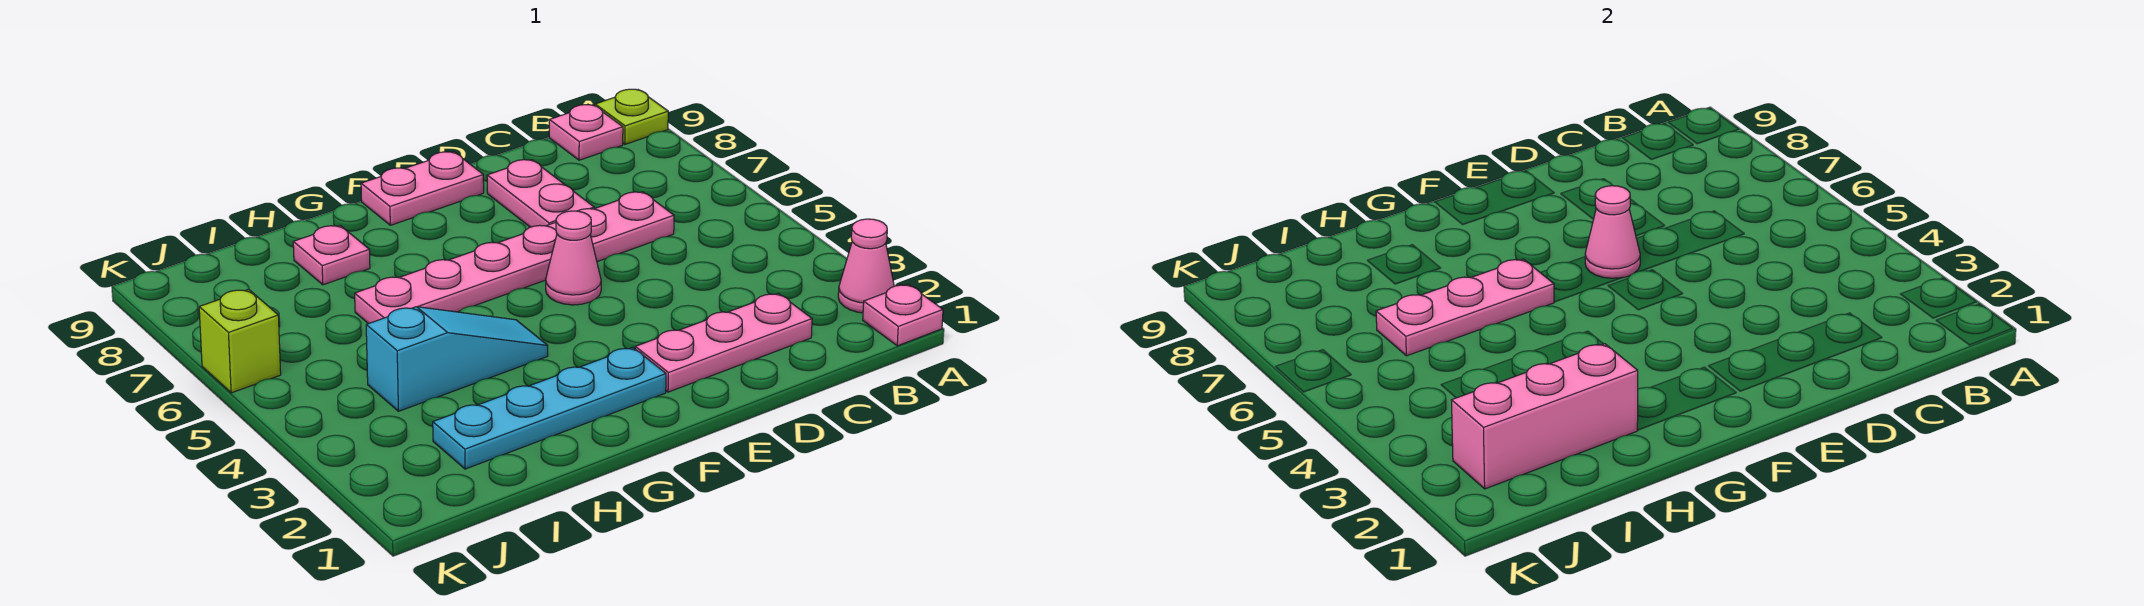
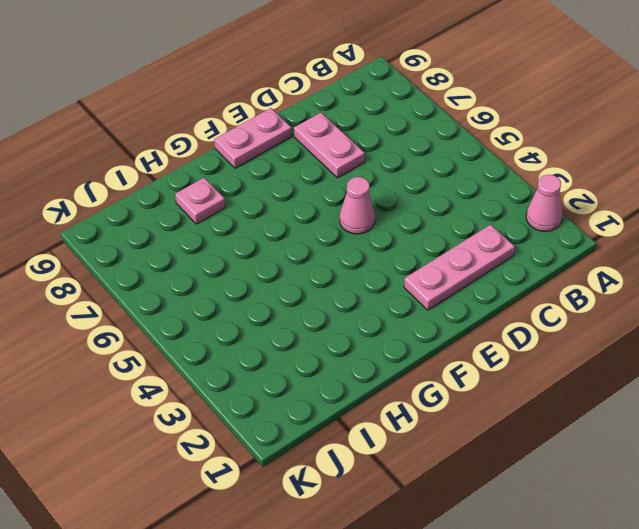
none -> pink 1x1 plate [863,284,943,346]
none -> lime 1x1 plate [595,89,668,144]
none -> pink 1x1 plate [549,105,623,160]

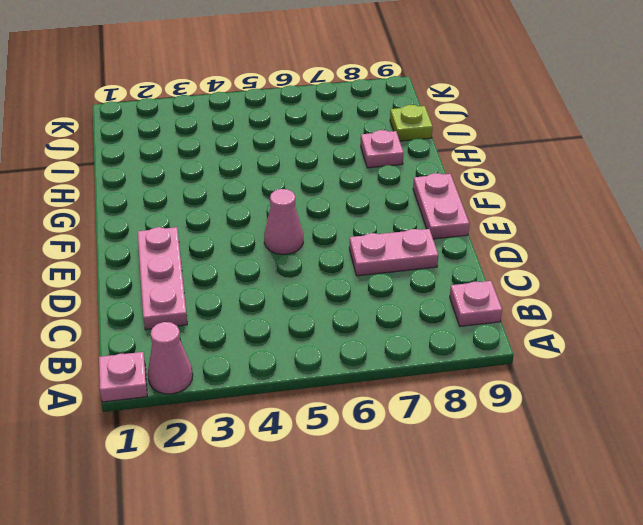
lime 1x1 plate [390,105,433,141] -> lime 1x1 plate moved to [595,89,668,144]
none -> pink 1x6 plate [355,192,674,324]
none -> cyan 1x4 plate [433,347,666,469]
none -> cyan 1x3 slope [366,307,548,411]

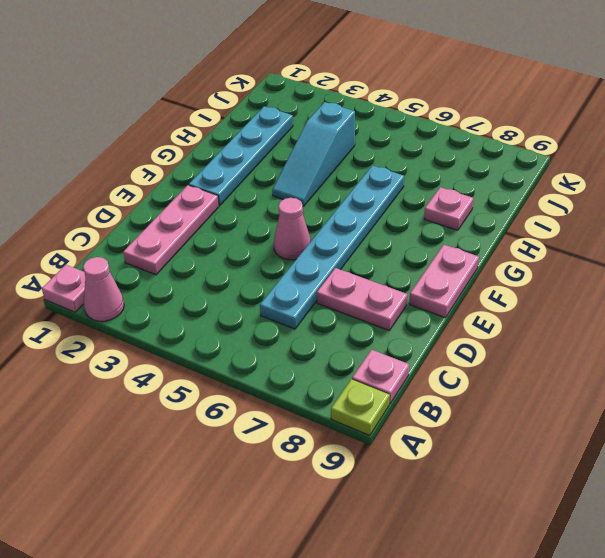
cyan 1x6 plate [260,166,404,329] -> pink 1x6 plate [355,192,674,324]
none -> lime 1x1 brick [199,289,281,393]
none -> pink 1x1 cone [1585,186,1640,278]
none -> pink 1x3 plate [1376,259,1554,356]

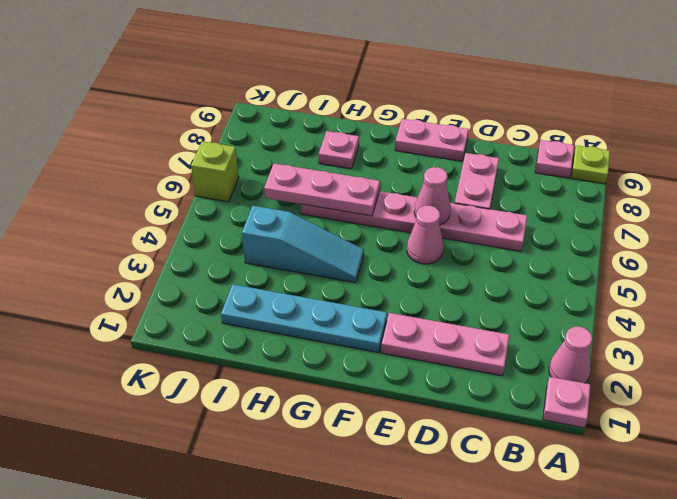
none -> pink 1x3 brick [1451,344,1638,489]

